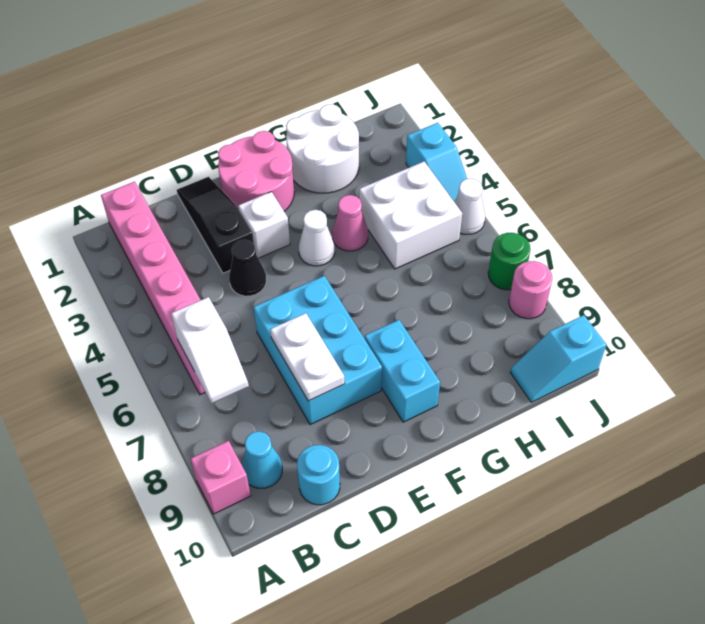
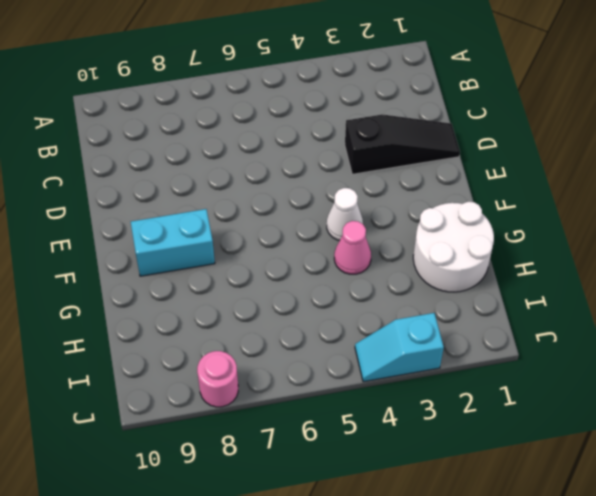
none -> pink 1x1 brick [191,441,251,514]
none -> pink 1x6 brick [101,182,205,395]
none -> cyan 1x1 cone [242,431,282,488]

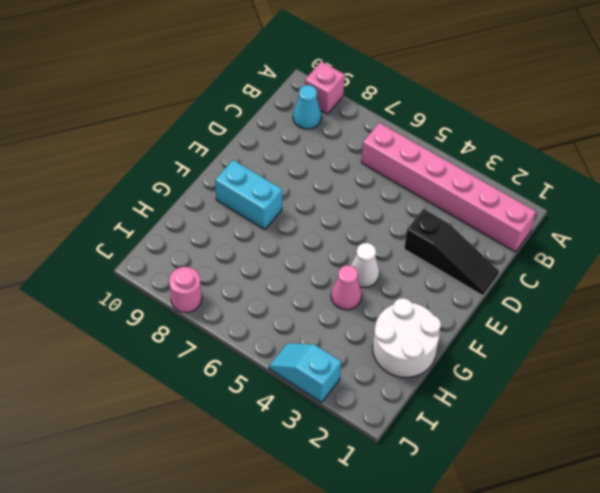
none -> cyan 1x1 round brick [297,445,340,505]
none -> black 1x1 cone [229,240,266,296]
none -> cyan 2x3 brick [253,276,382,425]

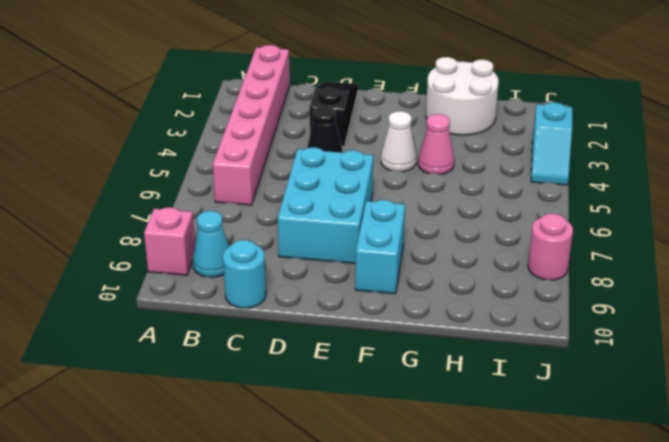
none -> pink 2x2 round brick [218,131,294,211]
none -> white 1x1 brick [238,192,290,258]
none -> white 2x2 brick [359,162,462,269]

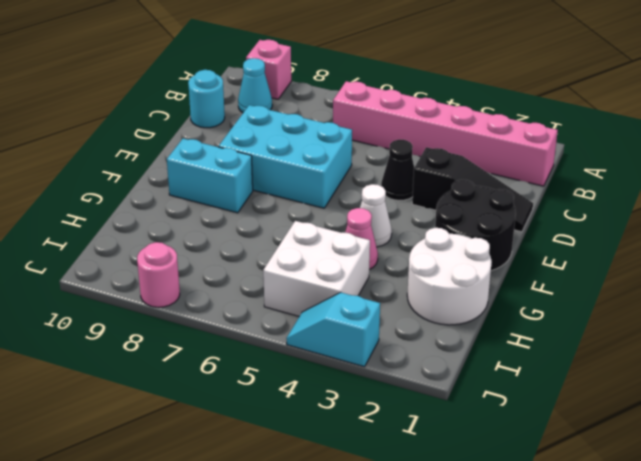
black 2x2 round brick [435,180,516,271] -> pink 2x2 round brick [218,131,294,211]
none -> white 1x1 brick [238,192,290,258]
none -> cyan 1x2 slope [510,315,607,402]
none -> white 1x1 cone [455,178,485,234]

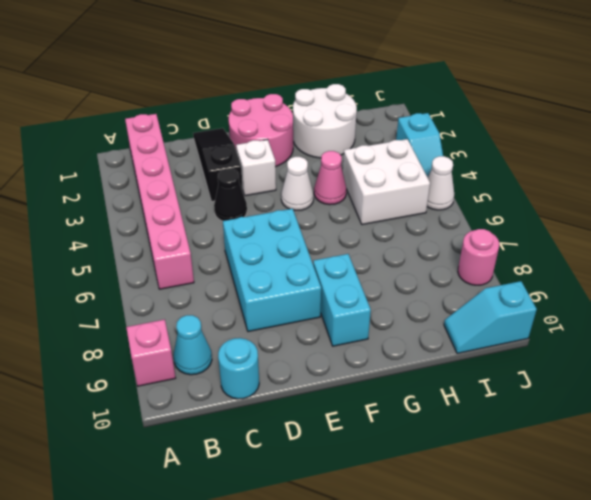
none -> green 1x1 round brick [488,233,531,290]
none -> white 1x2 slope [171,297,249,403]
none -> white 1x2 plate [270,313,345,401]

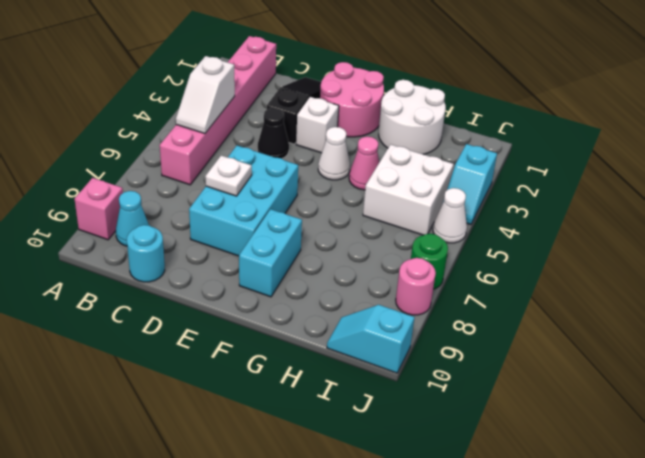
white 1x2 slope [176,56,235,134] -> white 1x2 slope moved to [171,297,249,403]
white 1x1 plate [205,156,252,196] -> white 1x2 plate [270,313,345,401]

